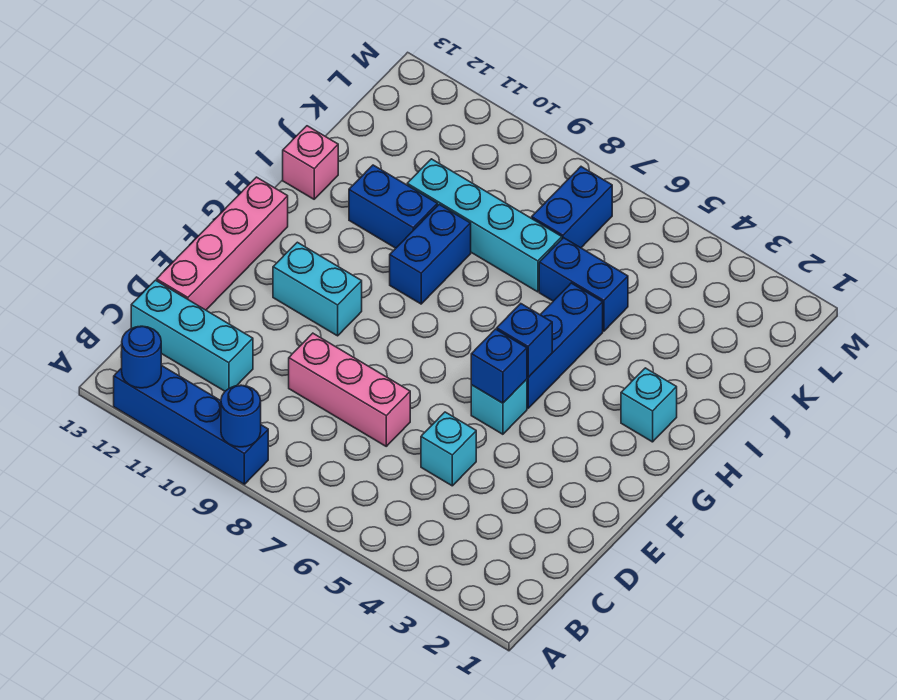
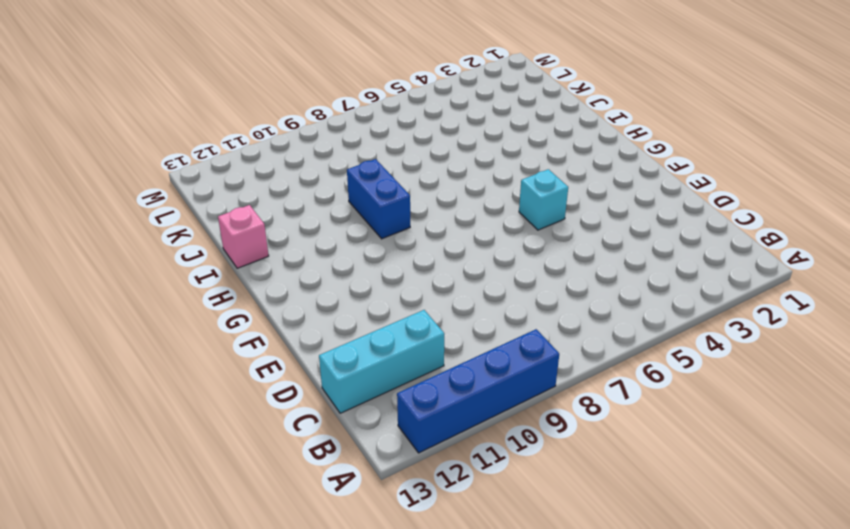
none -> cyan 1x1 brick [421,412,476,486]
none -> pink 1x3 brick [289,333,410,446]
none -> pink 1x4 brick [157,177,288,310]

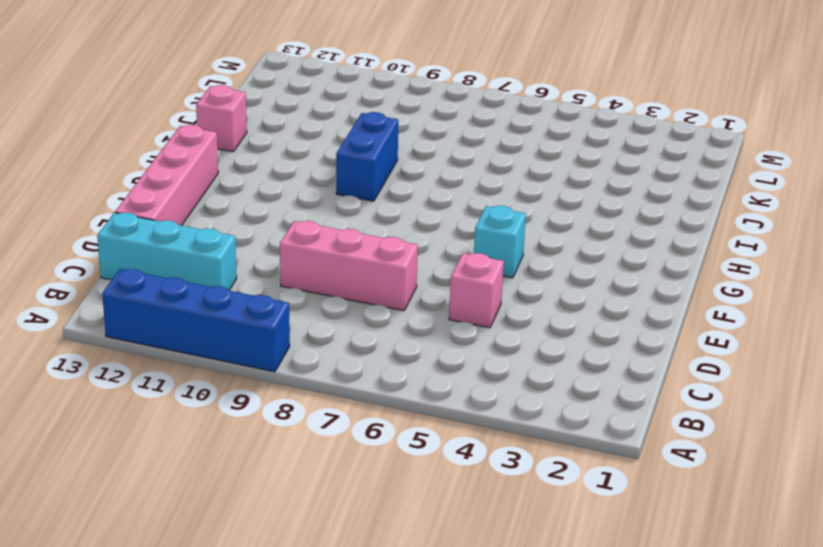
pink 1x1 brick [449,253,504,328] -> cyan 1x1 brick [421,412,476,486]
none -> cyan 1x2 brick [273,242,362,336]
none -> blue 1x3 brick [527,283,603,408]
none -> cyan 1x1 brick [621,368,677,442]

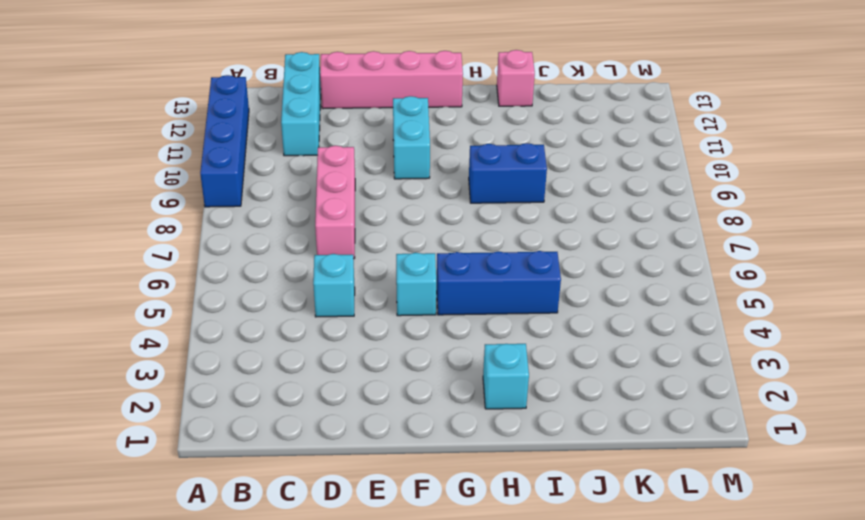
none -> blue 1x2 brick [349,165,437,248]
none -> blue 1x2 brick [539,238,628,331]
none -> cyan 1x4 brick [407,159,562,292]

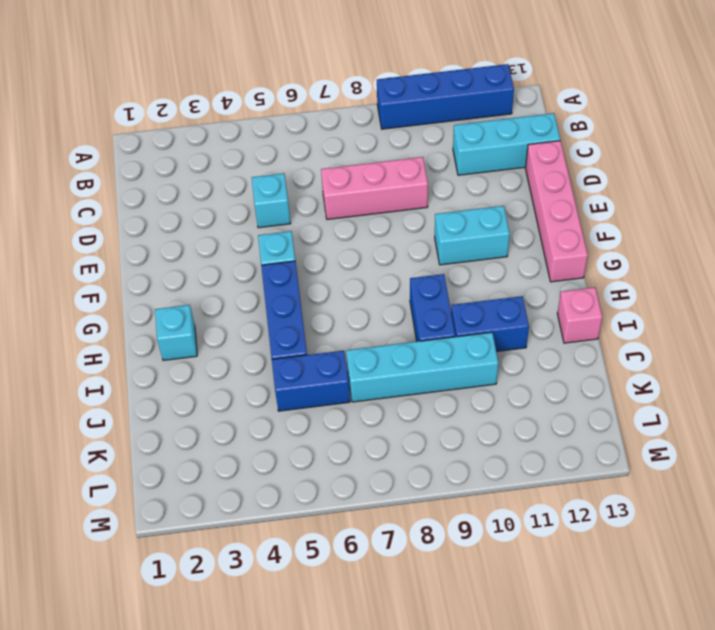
none -> blue 1x2 brick [532,167,612,248]
none -> blue 1x1 round brick [221,385,261,447]
none -> blue 1x1 round brick [121,326,161,388]

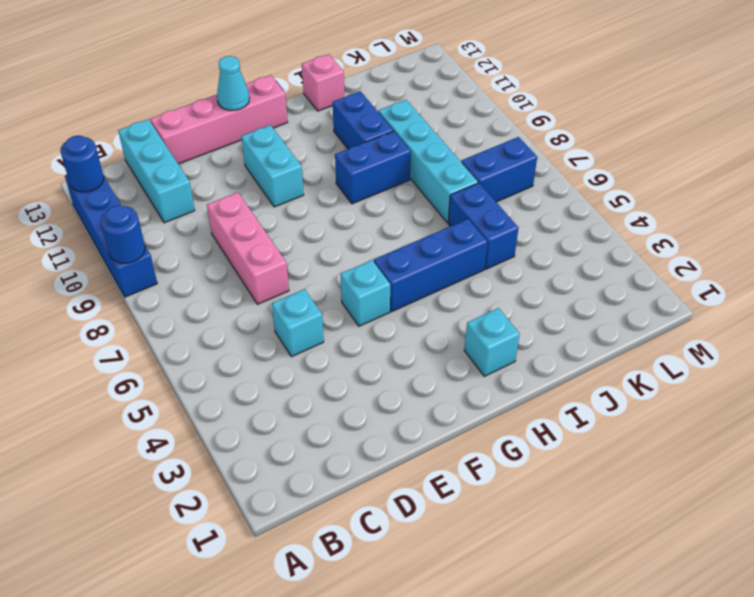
cyan 1x1 cone [217,56,250,110] -> none
none -> blue 1x1 brick [471,329,527,403]
none -> blue 1x1 brick [497,304,552,377]

